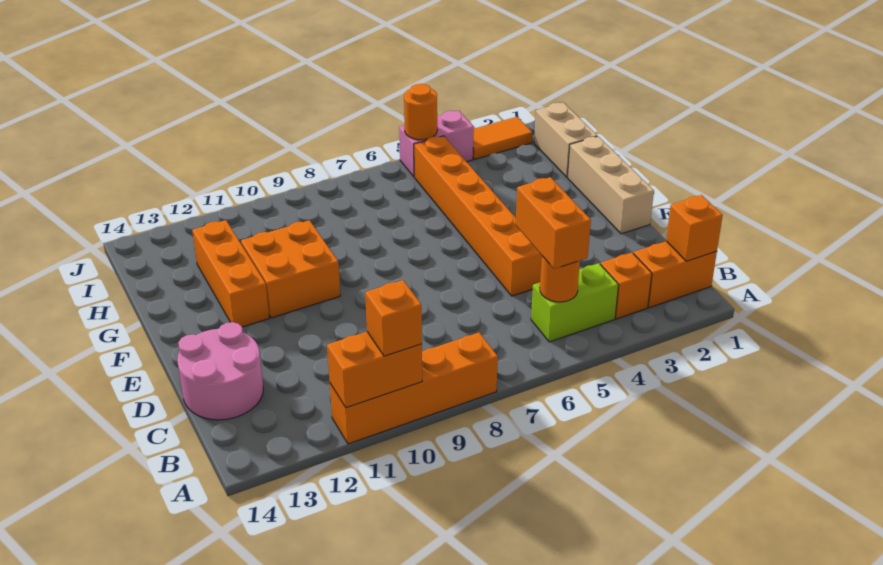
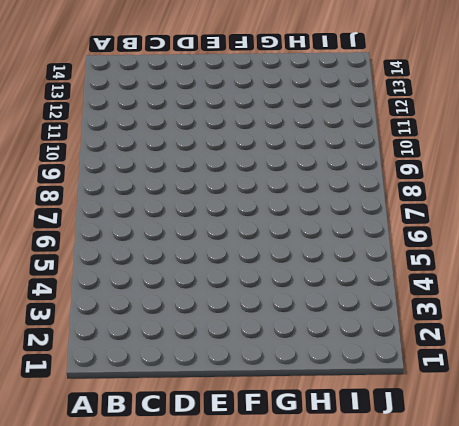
none -> orange 1x4 brick [330,333,498,444]
none -> orange 1x2 brick [633,241,717,308]
none -> orange 1x1 brick [600,253,652,319]

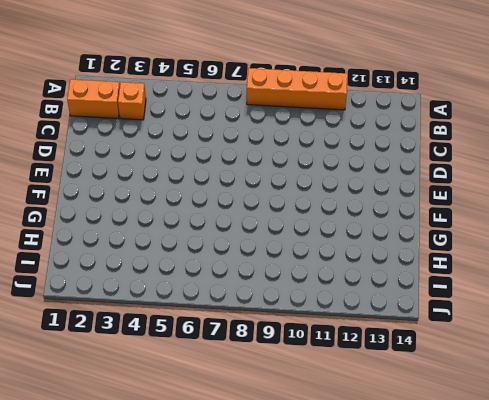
none -> lime 1x2 brick [531,263,619,342]
none -> pink 2x2 round brick [177,322,263,420]
none -> orange 1x6 brick [414,136,542,296]

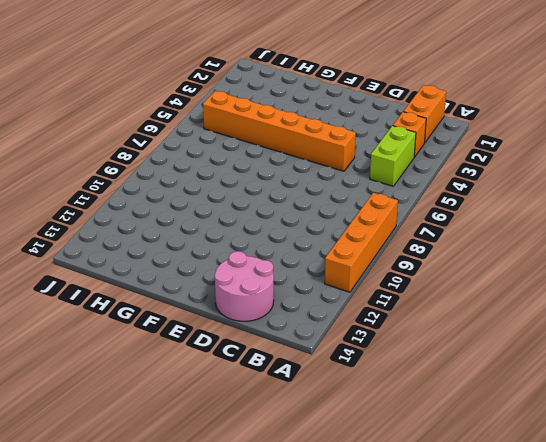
none -> tan 1x3 brick [568,136,654,234]
none -> orange 2x2 brick [241,220,340,318]
none -> orange 1x3 brick [192,220,269,327]

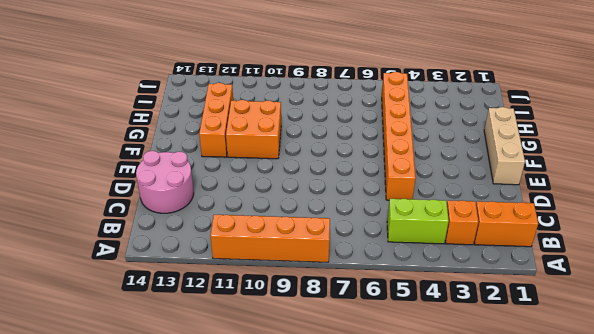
none -> tan 1x2 brick [534,103,597,177]
none -> orange 1x2 tile [473,117,532,159]
none -> pink 1x2 brick [399,111,474,177]

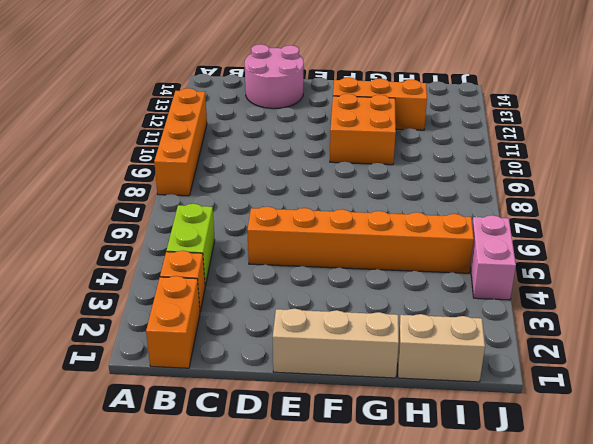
none -> orange 1x2 tile [473,117,532,159]
none -> orange 1x2 brick [327,332,422,408]
none -> orange 1x1 brick [666,195,723,261]

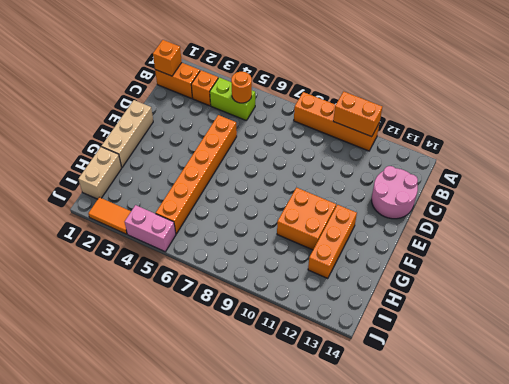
none -> orange 1x1 round brick [404,84,437,140]
none -> orange 1x1 brick [365,280,422,356]
none -> orange 1x2 brick [516,177,591,269]

